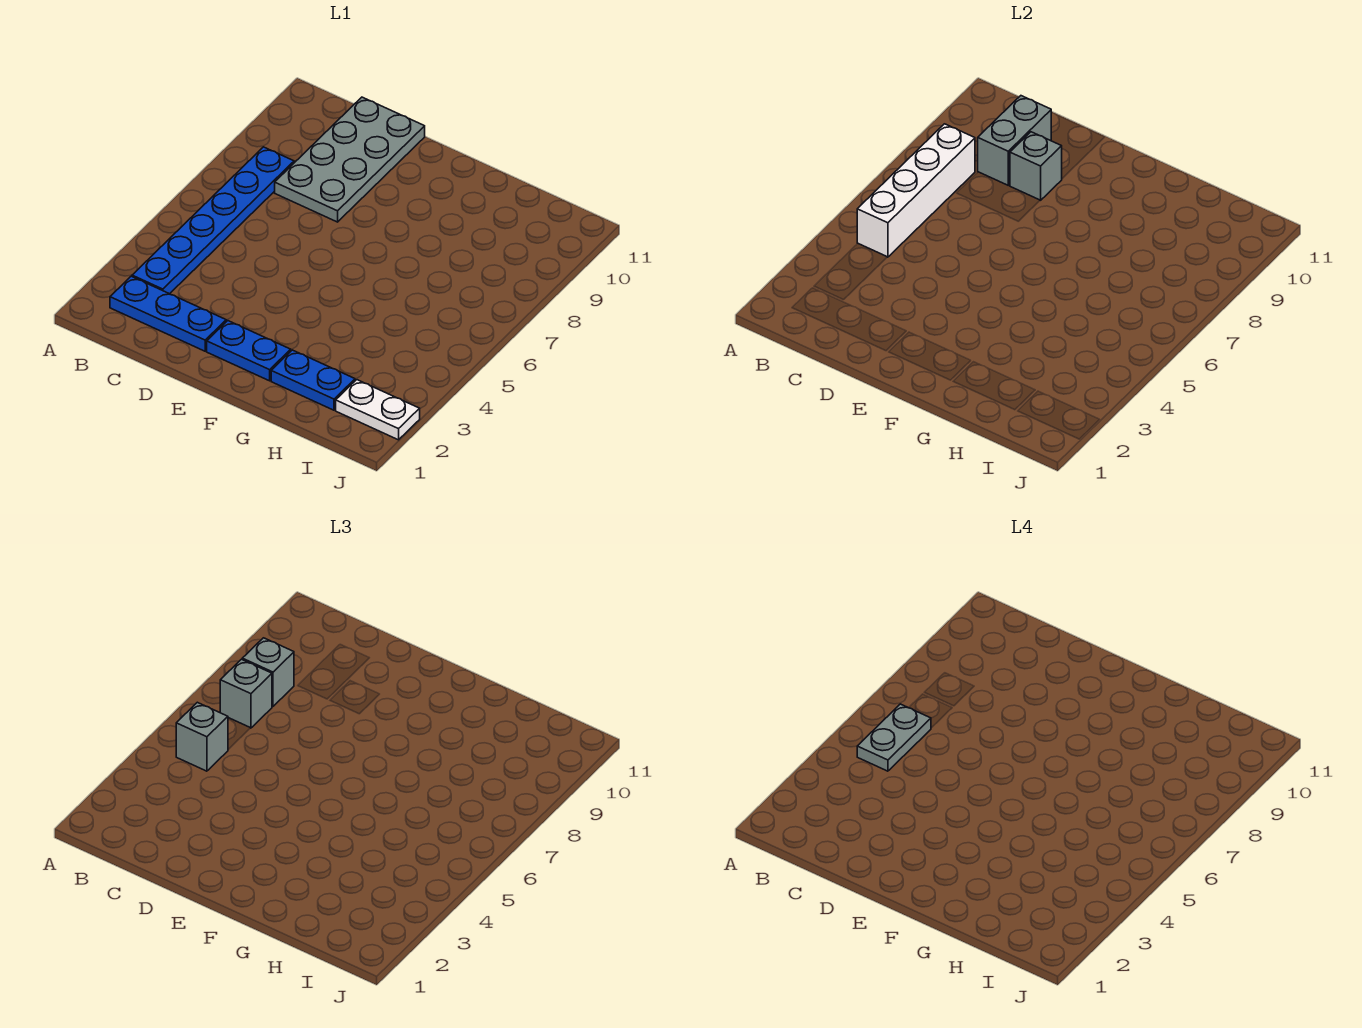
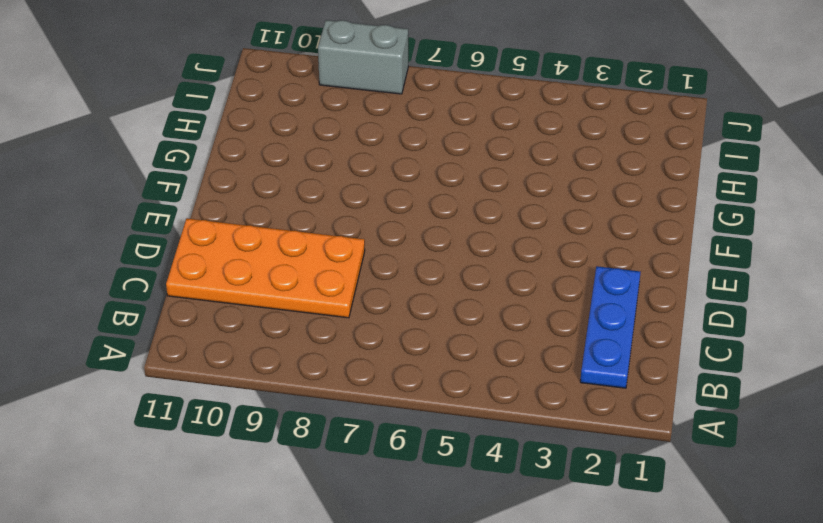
orange 2x4 plate [166,218,365,318] -> grey 2x4 plate [275,97,425,222]
grey 1x2 brick [318,20,408,94] -> grey 1x2 brick moved to [978,96,1051,185]
none -> blue 1x6 plate [132,147,294,294]
none -> blue 1x2 plate [207,321,291,381]
none -> blue 1x2 plate [271,350,355,410]

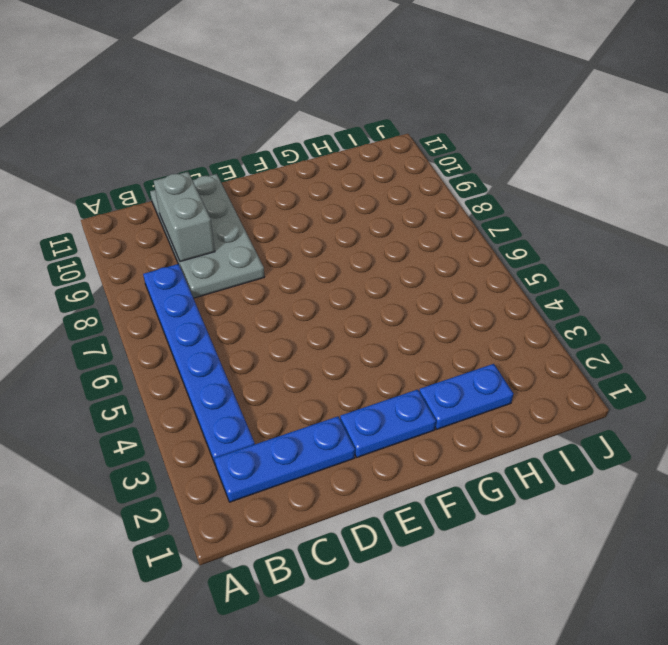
none -> white 1x2 plate [336,380,420,440]
none -> white 1x4 brick [857,124,975,257]
none -> grey 1x1 brick [1010,132,1062,200]

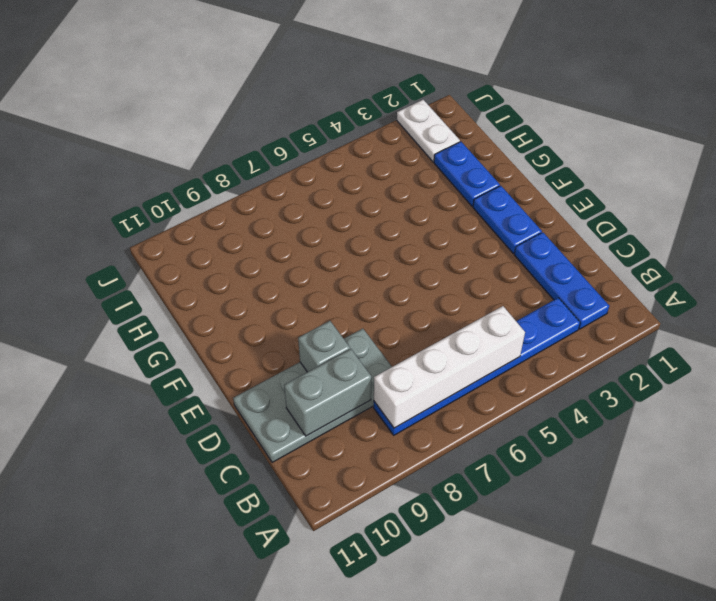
none -> grey 1x1 brick [176,702,228,771]
none -> grey 1x1 brick [220,659,272,728]
none -> grey 1x1 brick [242,638,294,706]

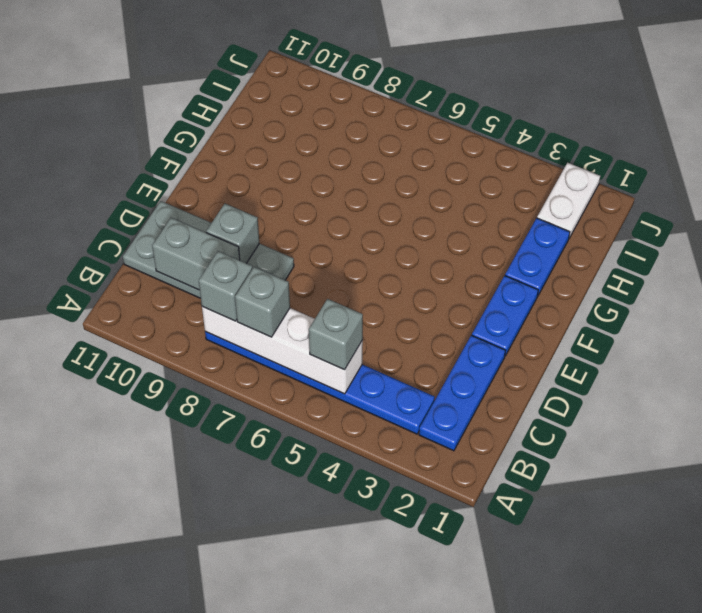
none -> grey 1x2 plate [857,704,931,771]

